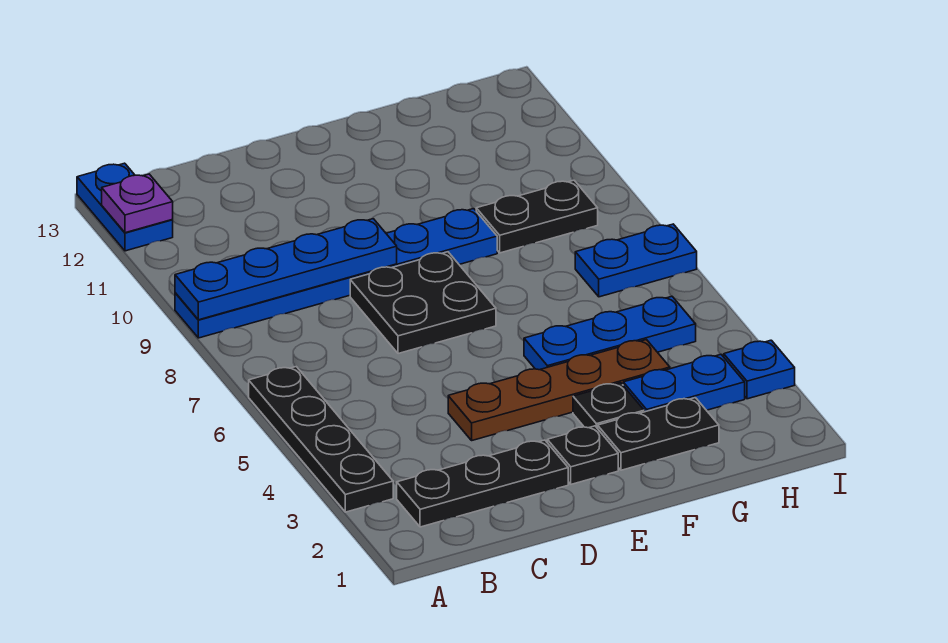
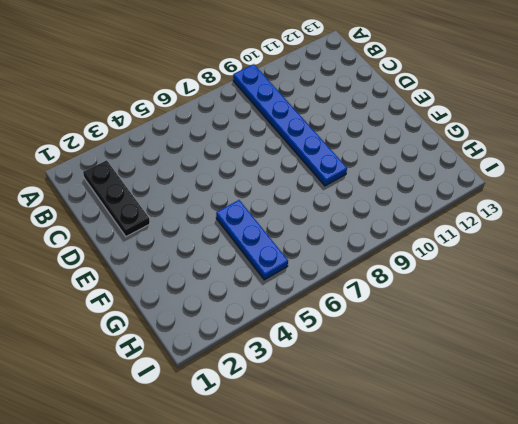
none -> black 1x4 plate [249,367,393,512]
none -> blue 1x2 plate [77,163,173,251]
none -> brown 1x4 plate [448,340,670,440]

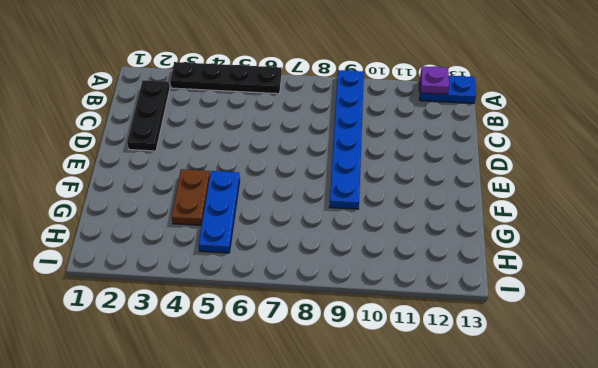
brown 1x2 plate [172,169,210,225] -> brown 1x4 plate [448,340,670,440]
none -> black 2x2 plate [350,252,496,354]
none -> black 1x1 plate [547,426,618,484]
none -> black 1x2 plate [598,398,719,470]

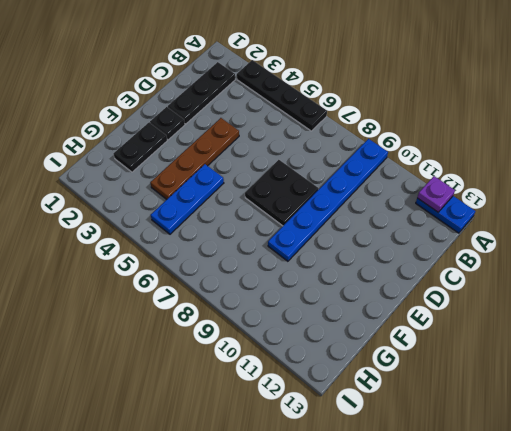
none -> black 1x1 plate [573,383,644,429]
none -> blue 1x2 plate [623,354,745,412]
none -> black 1x2 plate [476,180,598,253]

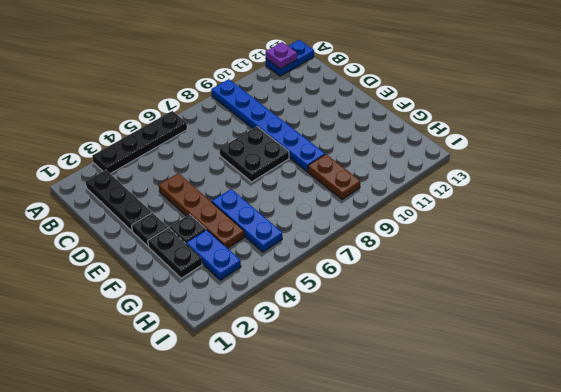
brown 1x2 plate [308,154,360,199] -> black 1x2 plate [476,180,598,253]
none -> blue 1x2 plate [575,224,697,297]
none -> blue 1x1 plate [724,340,795,399]
none -> blue 1x4 plate [175,219,397,320]

